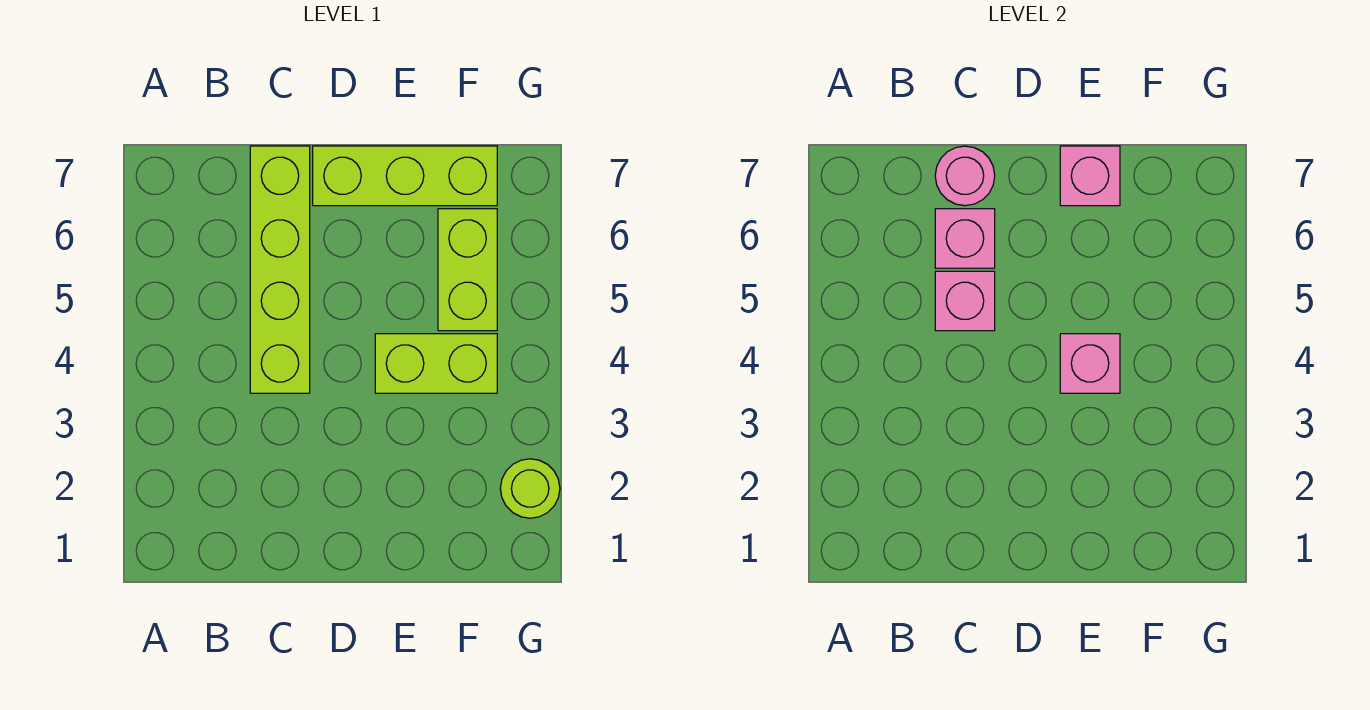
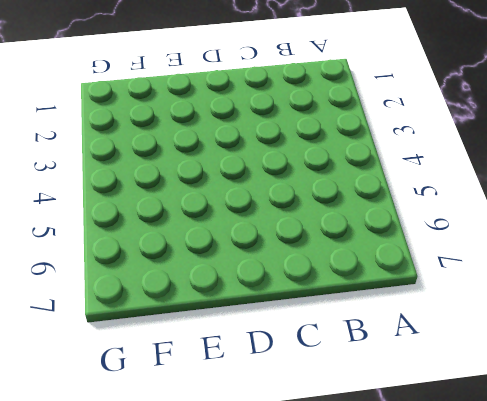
none -> lime 1x4 brick [250,146,310,393]
none -> lime 1x3 brick [313,146,497,206]

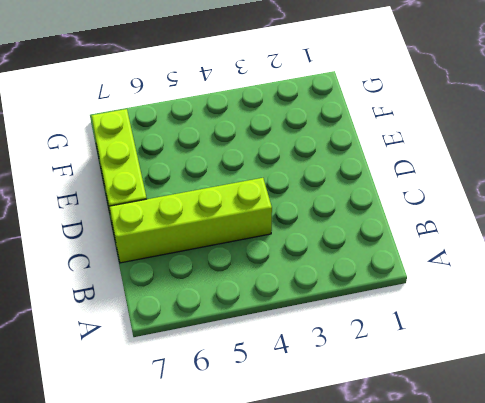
none -> lime 1x2 brick [375,334,497,393]
none -> lime 1x2 brick [438,209,497,331]

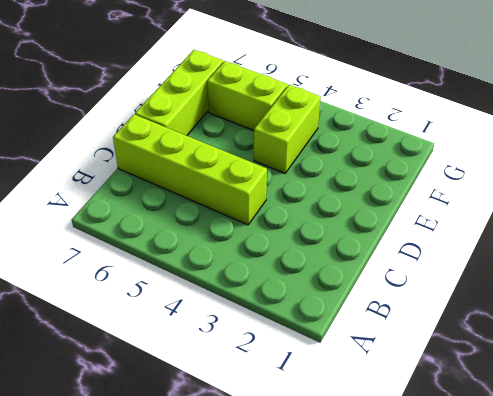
none -> lime 1x1 round brick [500,459,560,518]
none -> pink 1x1 brick [935,271,995,331]

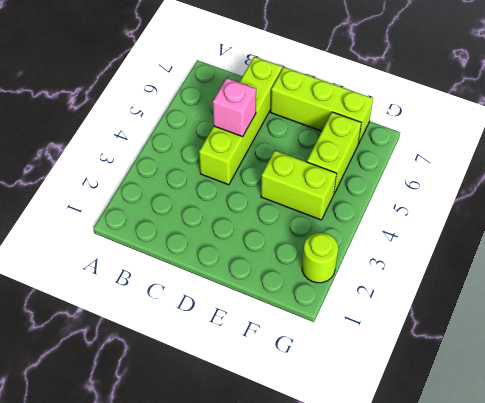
none -> pink 1x1 brick [935,209,995,268]
none -> pink 1x1 round brick [935,146,995,206]

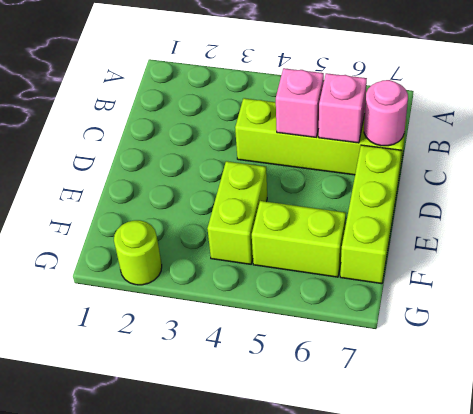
none -> pink 1x1 brick [1060,334,1120,393]
none -> pink 1x1 brick [1060,146,1120,206]

